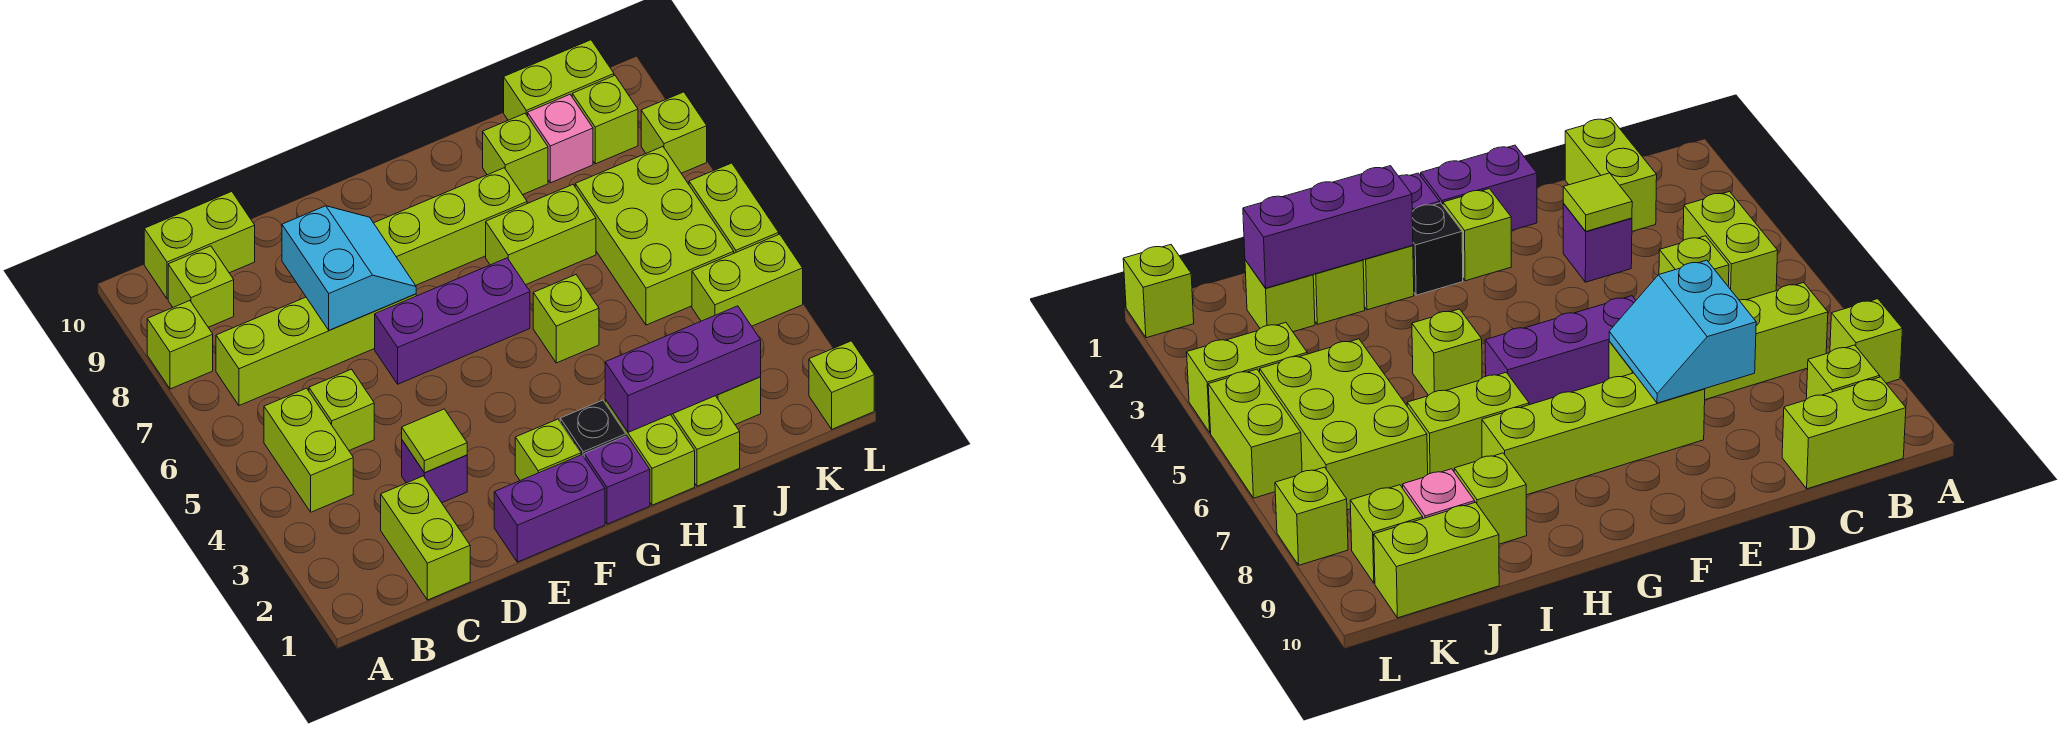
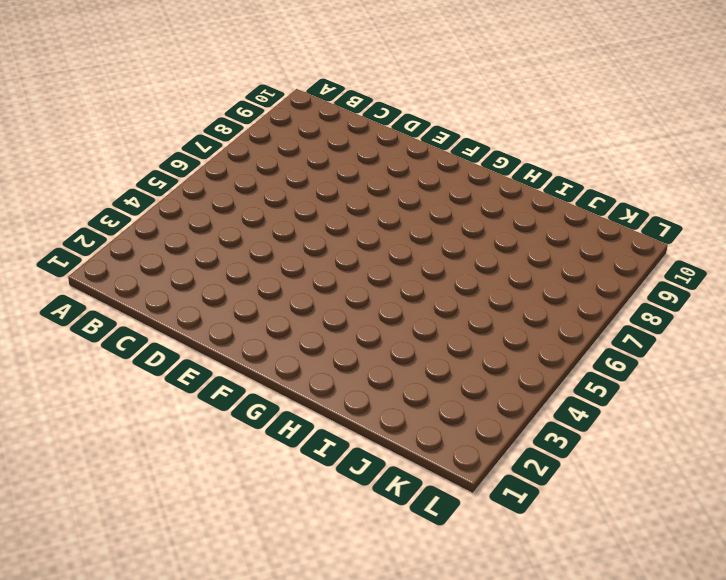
none -> lime 1x1 brick [147,301,213,389]
none -> lime 1x2 brick [264,388,353,512]
none -> lime 1x4 brick [216,294,416,406]
none -> lime 1x1 brick [168,246,234,327]

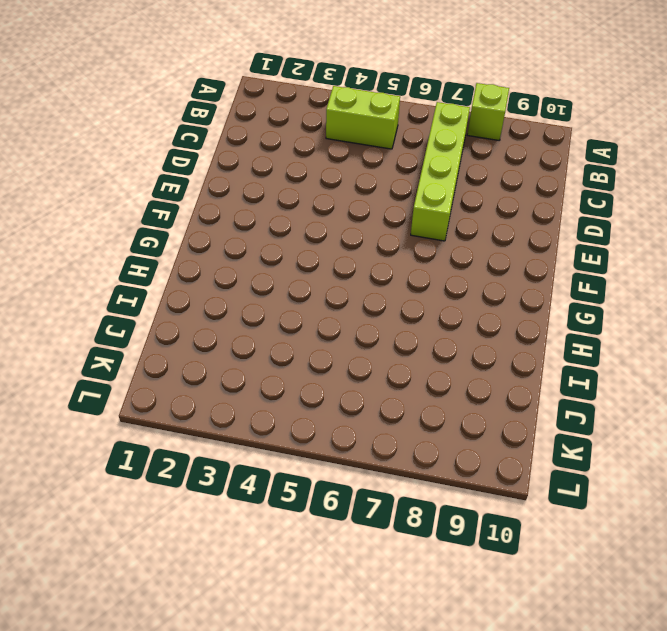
none -> lime 1x1 brick [168,246,234,327]
none -> lime 1x2 brick [144,192,255,299]
none -> lime 1x2 brick [381,476,470,600]
none -> lime 1x1 brick [309,369,374,450]

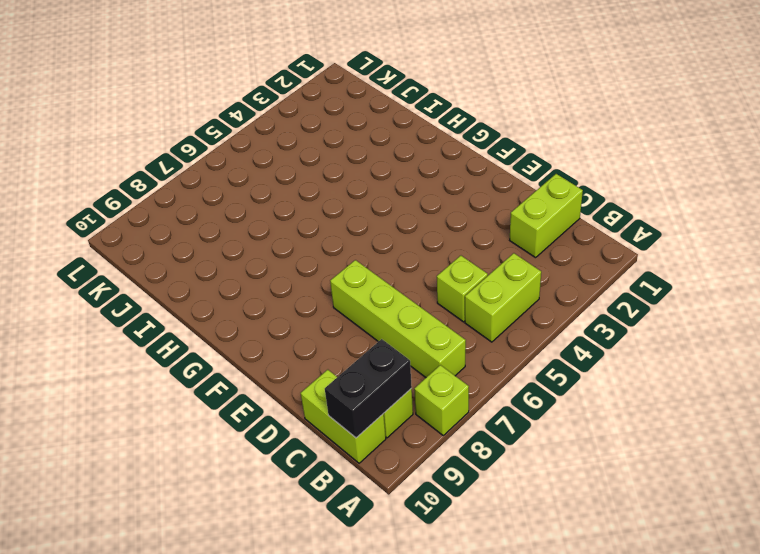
black 1x2 brick [325,339,412,438] -> none
none -> purple 1x1 brick [402,440,467,503]
none -> purple 1x2 brick [494,455,605,562]
none -> purple 1x3 brick [375,258,530,384]
none -> lime 1x4 brick [374,168,527,285]

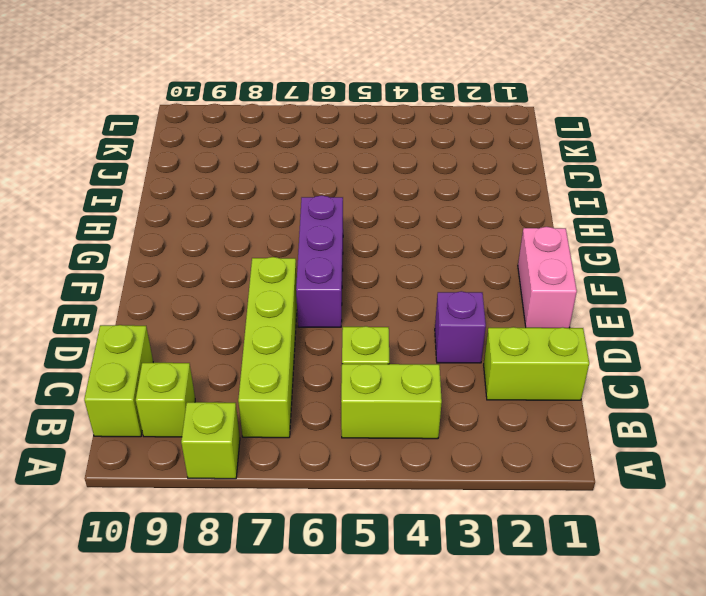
pink 1x2 brick [518,227,577,328] -> purple 1x2 brick [494,455,605,562]
none -> lime 1x4 brick [374,168,527,285]
none -> lime 1x1 brick [515,419,581,481]
none -> purple 1x1 brick [584,436,650,524]
none -> black 1x1 brick [560,400,626,457]

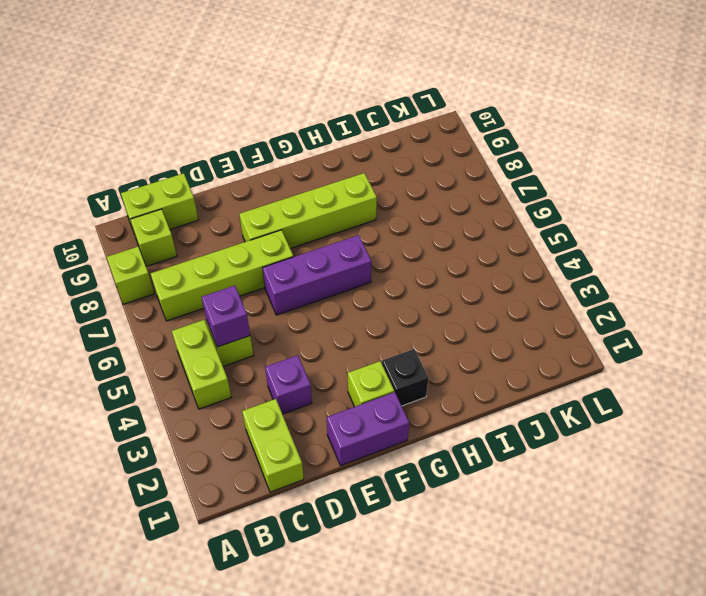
purple 1x1 brick [202,286,250,347] -> purple 1x1 brick moved to [584,436,650,524]
none -> lime 1x2 brick [605,400,695,505]
none -> lime 1x1 brick [533,275,599,363]
none -> lime 1x2 brick [486,185,596,285]
none -> lime 1x2 brick [671,396,740,486]

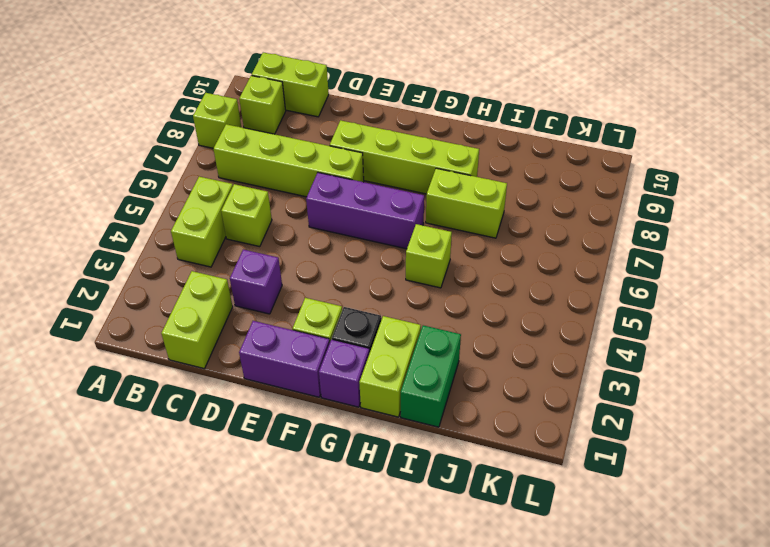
green 1x2 brick [401,325,461,427] -> lime 1x2 brick [671,396,740,486]
none -> lime 1x1 brick [483,114,548,195]
none -> lime 1x1 brick [716,377,761,425]
none -> lime 2x3 brick [575,147,734,325]
none -> pink 1x1 brick [528,95,593,183]

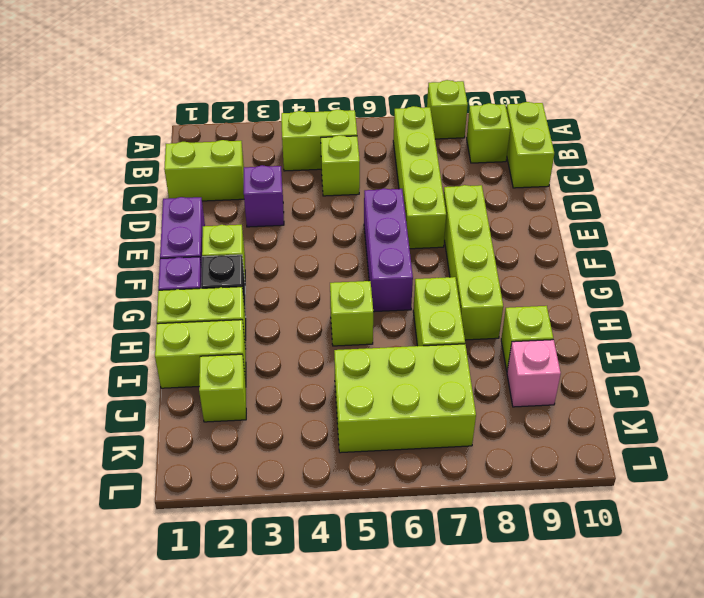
none -> lime 1x2 brick [504,40,614,120]
none -> lime 1x2 brick [692,234,803,326]
none -> lime 1x1 brick [572,76,638,164]
none -> lime 1x1 brick [809,341,874,429]

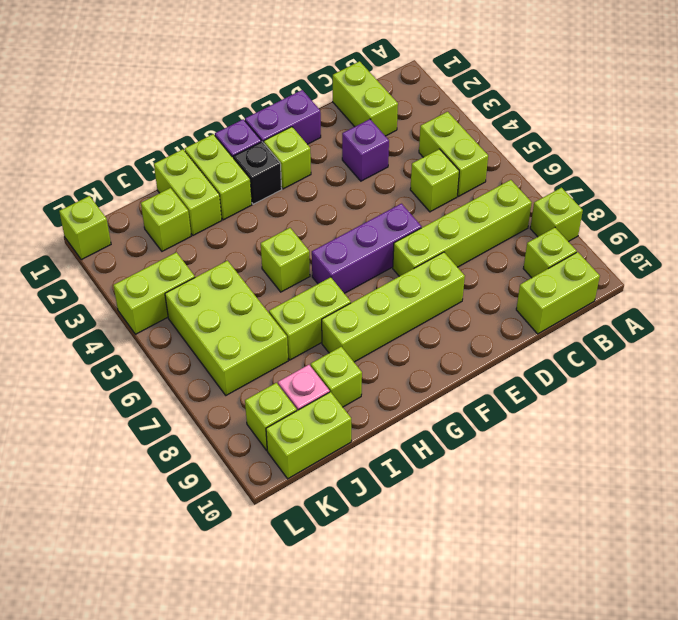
none -> lime 1x2 brick [689,163,779,253]
none -> lime 1x1 brick [641,92,707,173]
none -> lime 1x1 tile [402,409,467,473]
none -> cyan 2x2 slope [282,206,416,330]

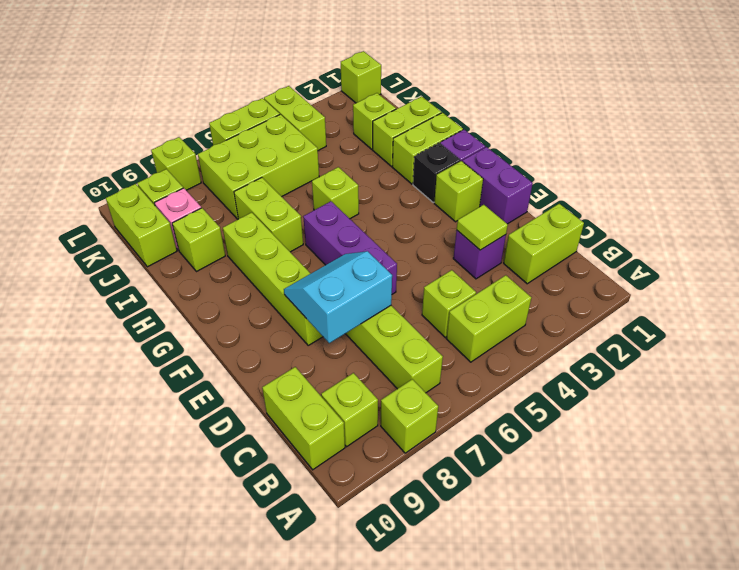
none -> purple 1x3 brick [605,306,761,432]

